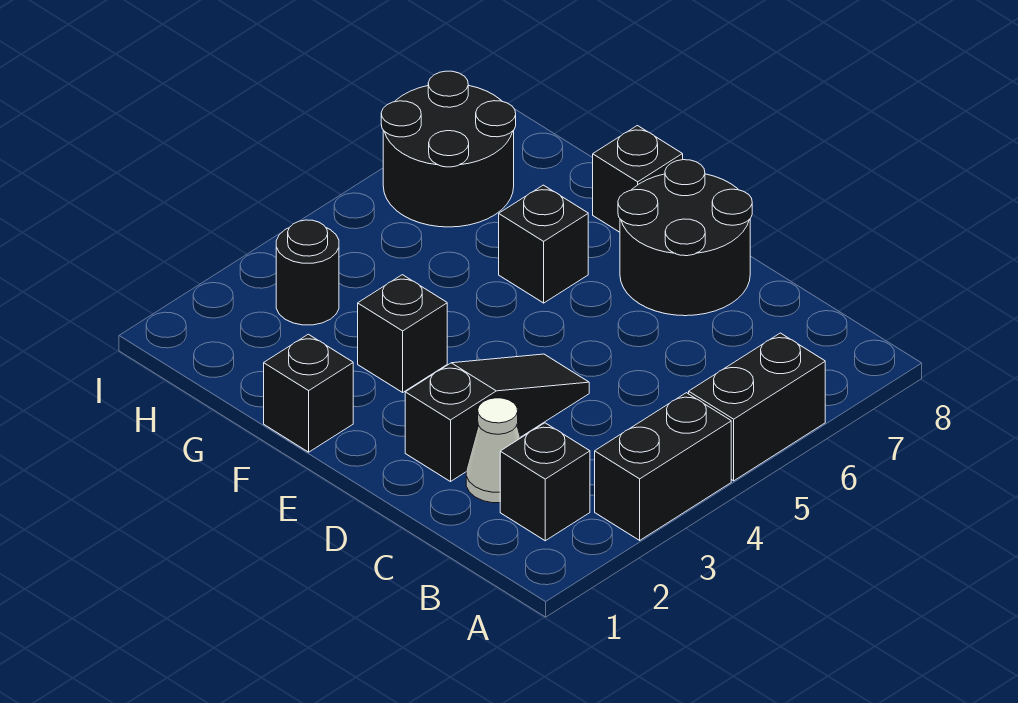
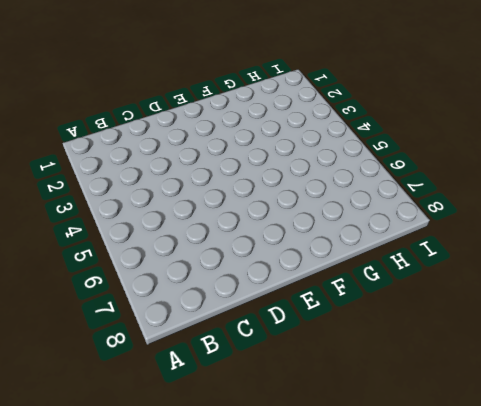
none -> black 1x2 brick [595,393,731,540]
none -> black 1x2 brick [689,333,825,481]
none -> black 1x1 brick [500,423,590,541]

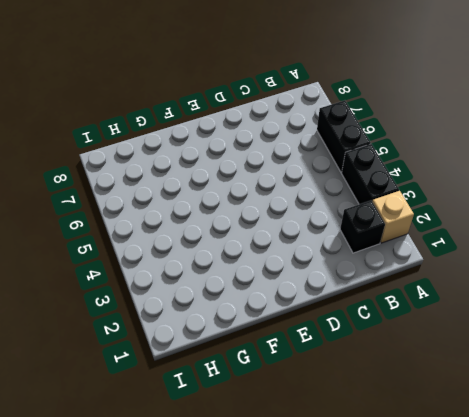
tan 1x1 brick [372,191,414,243] -> none
none -> white 1x1 cone [466,398,520,503]
none -> black 1x3 slope [405,354,589,482]
none -> black 2x2 round brick [618,160,752,316]

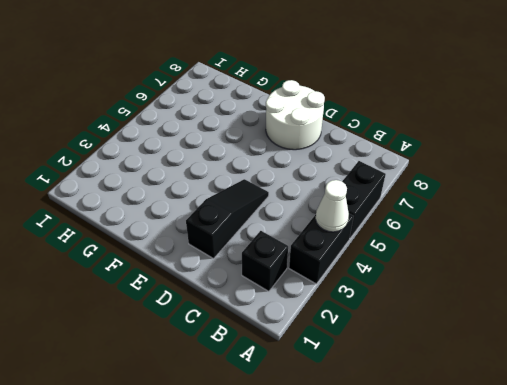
white 1x1 cone [316,180,349,232] -> white 1x1 cone moved to [466,398,520,503]
white 2x2 round brick [266,80,325,150] -> black 2x2 round brick [618,160,752,316]
none -> black 1x1 brick [264,334,353,452]
none -> black 1x1 brick [358,275,447,392]
none -> black 1x1 brick [499,185,588,303]

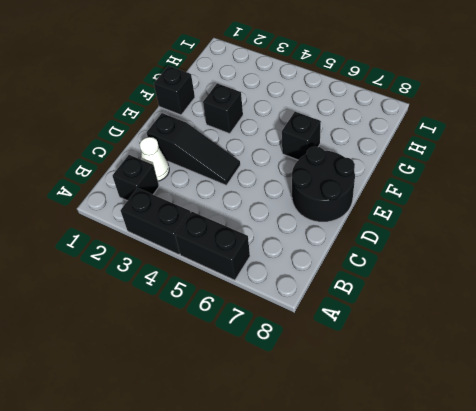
none -> black 1x1 brick [593,126,683,232]
none -> black 1x1 round brick [276,220,339,325]
none -> black 2x2 round brick [381,71,516,227]

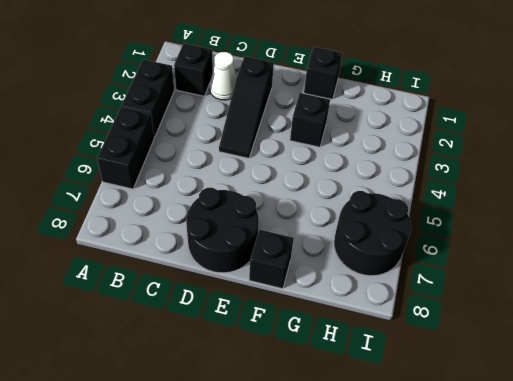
none -> black 1x1 brick [499,185,588,303]
none -> black 1x1 round brick [276,220,339,325]

